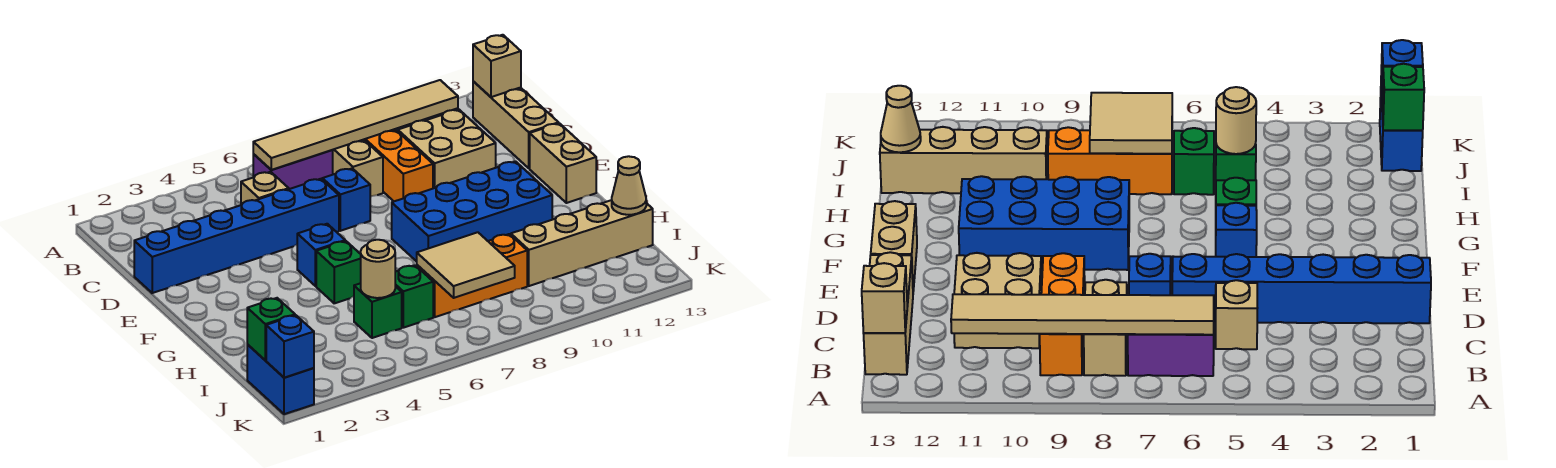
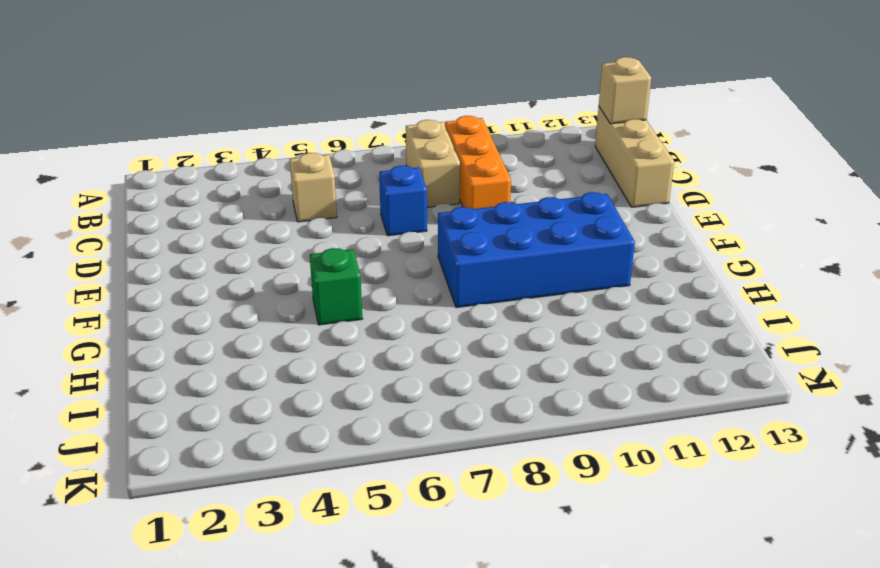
none -> purple 1x2 brick [253,150,333,189]
none -> tan 2x2 brick [398,110,496,188]
none -> blue 1x6 brick [134,179,339,293]

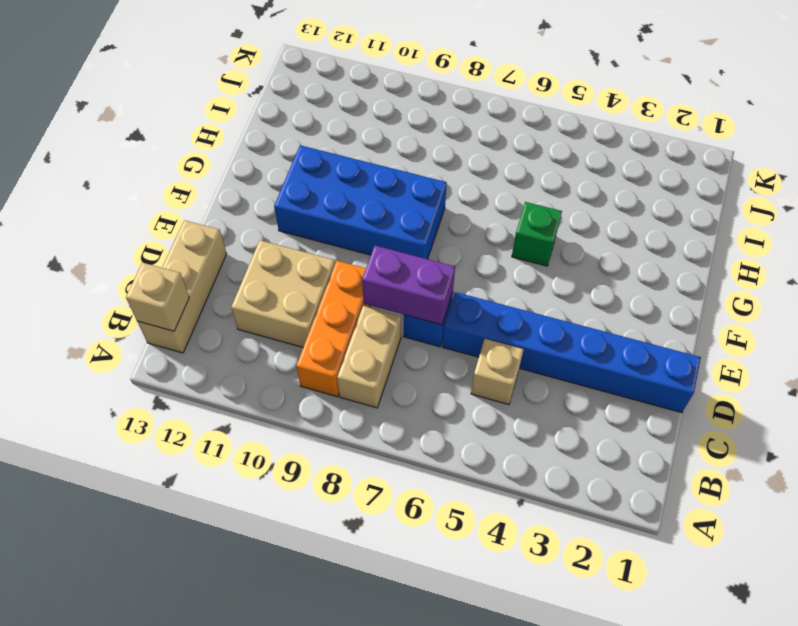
purple 1x2 brick [362,246,455,325] -> purple 1x2 brick moved to [253,150,333,189]
none -> tan 1x2 brick [530,123,596,203]
none -> blue 1x1 brick [297,224,345,286]
none -> green 1x1 brick [354,283,402,338]

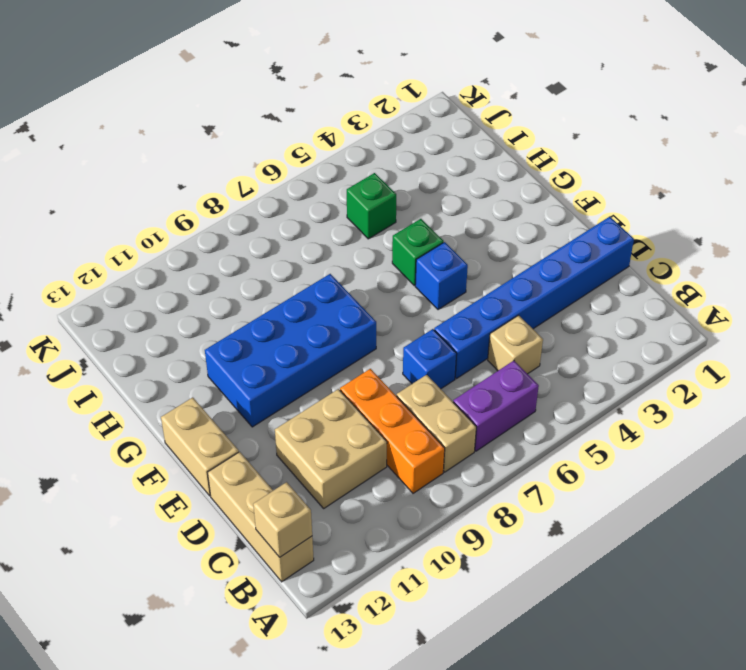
none -> green 1x1 brick [395,265,433,328]
none -> orange 1x3 brick [417,234,527,317]
none -> tan 1x4 brick [511,200,653,286]

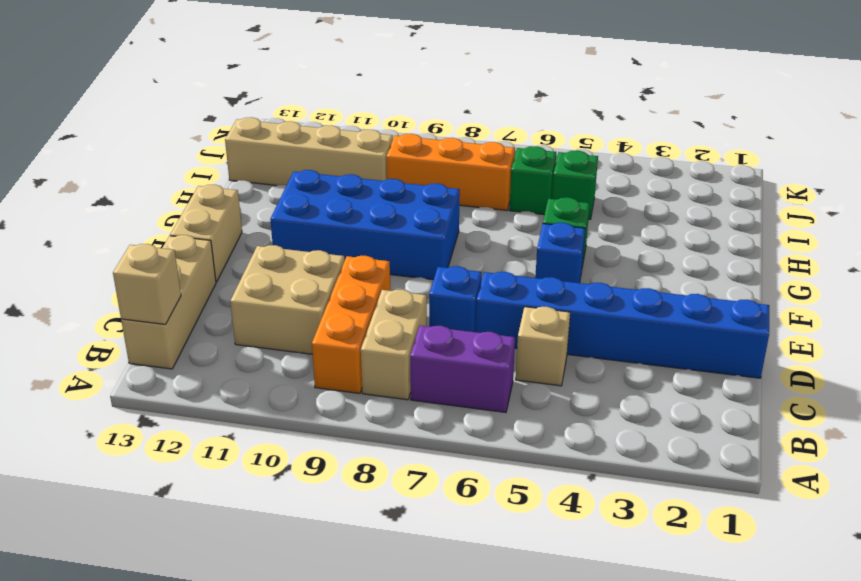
none -> blue 1x2 brick [247,345,314,414]
none -> tan 1x6 tile [253,80,458,170]
none -> tan 1x1 round brick [361,240,395,298]

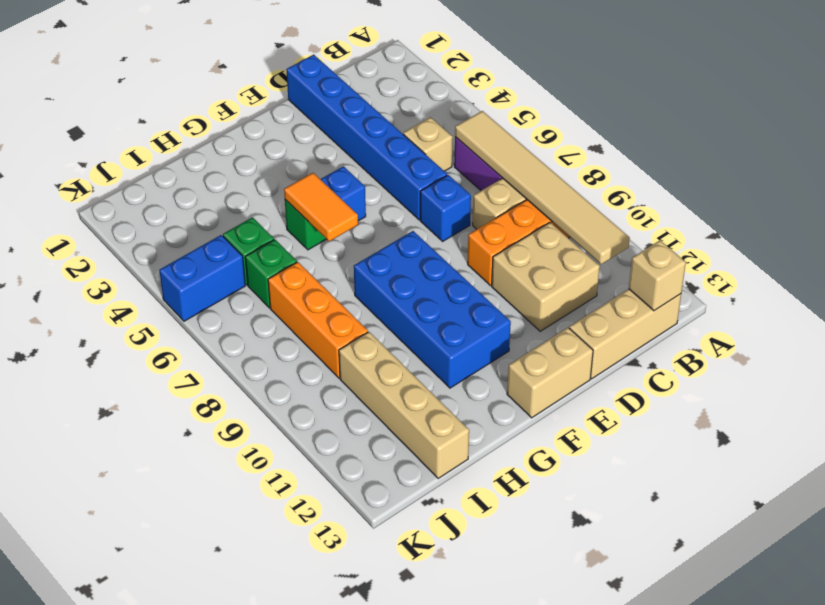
orange 1x2 tile [284,173,358,241] -> none
blue 1x2 brick [159,235,245,321] -> blue 1x2 brick moved to [247,345,314,414]
none -> tan 1x1 round brick [361,240,395,298]
none -> tan 2x2 tile [417,232,515,298]
none -> tan 1x1 cone [612,156,646,215]

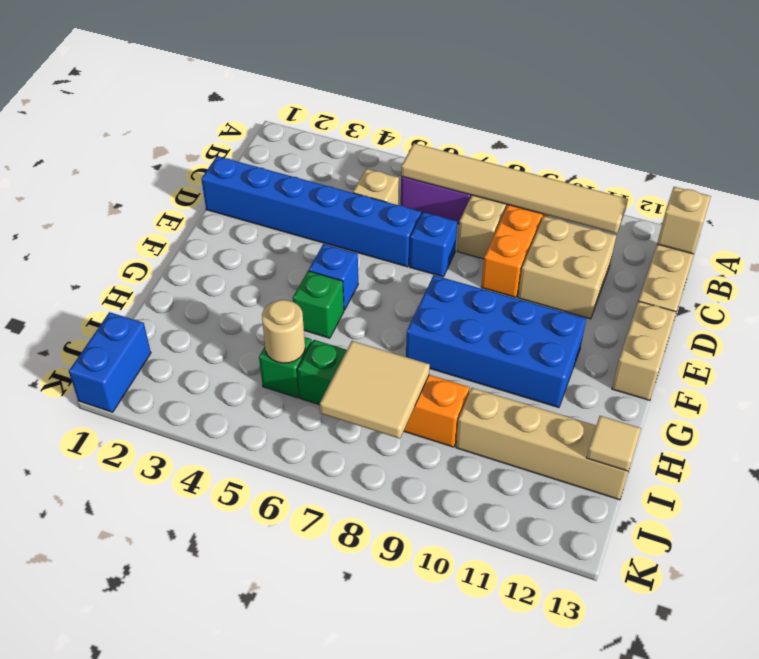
tan 1x1 tile [587,416,641,471] -> tan 1x1 cone [612,156,646,215]
none -> green 1x1 brick [247,298,295,360]
none -> blue 1x1 brick [266,315,314,378]

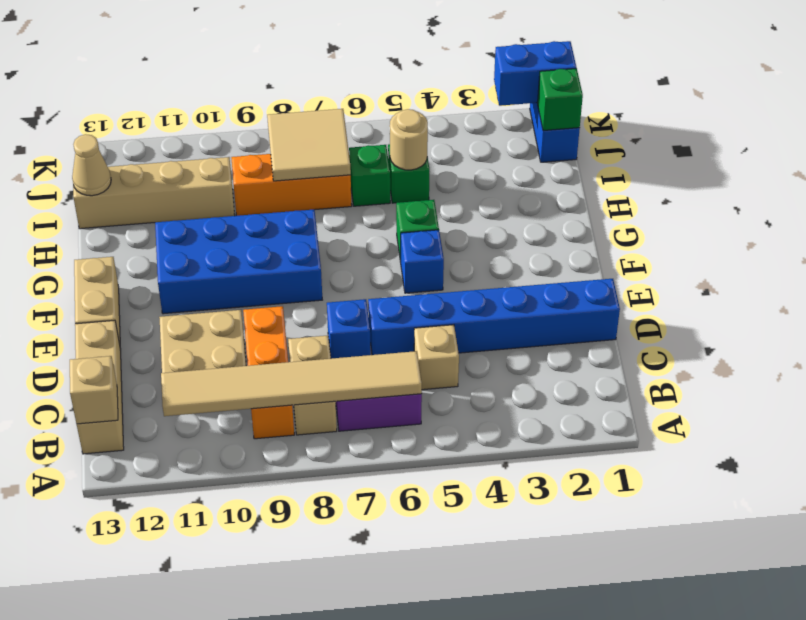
blue 1x2 brick [494,41,576,106] -> blue 1x1 brick [266,315,314,378]

